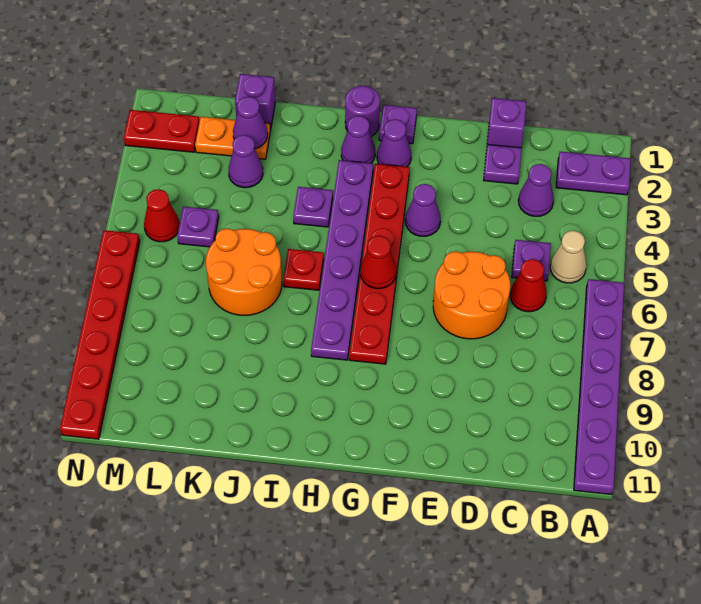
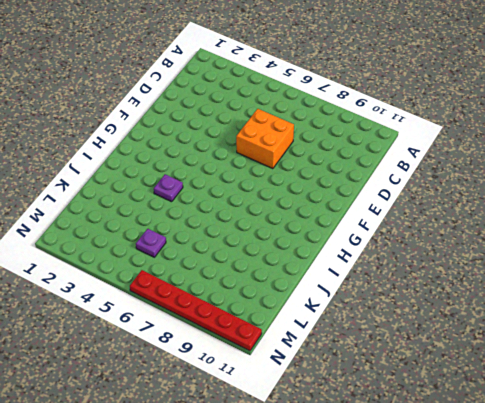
orange 2x2 brick [236,109,294,169] -> orange 2x2 round brick [433,251,510,339]
none -> purple 1x2 plate [556,152,631,195]
none -> purple 1x6 plate [574,279,624,495]
none -> tan 1x1 cone [550,231,587,283]

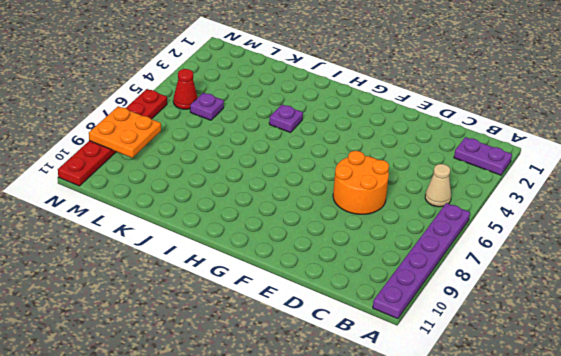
orange 2x2 plate [89,106,161,158] -> none
none -> purple 1x1 cone [518,164,554,216]
none -> purple 1x1 plate [512,240,551,281]
none -> red 1x1 cone [510,259,547,312]

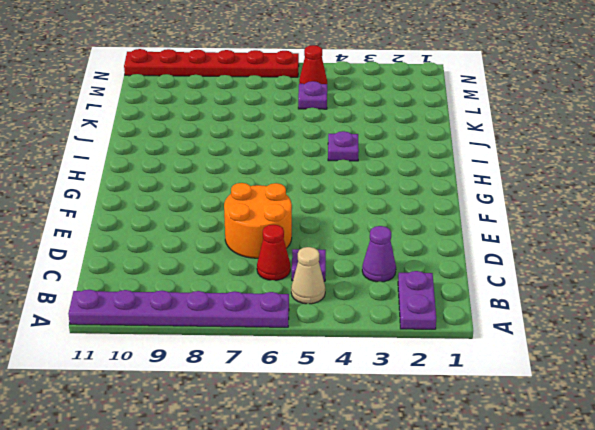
none -> purple 1x1 brick [487,98,526,148]
none -> purple 1x1 plate [484,144,522,184]
none -> purple 1x1 cone [405,184,441,236]

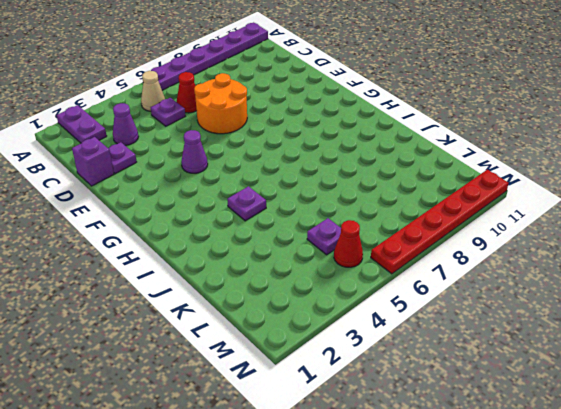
none -> purple 1x1 plate [379,105,417,144]
none -> purple 1x1 cone [377,119,411,167]
none -> red 1x6 plate [349,164,410,364]

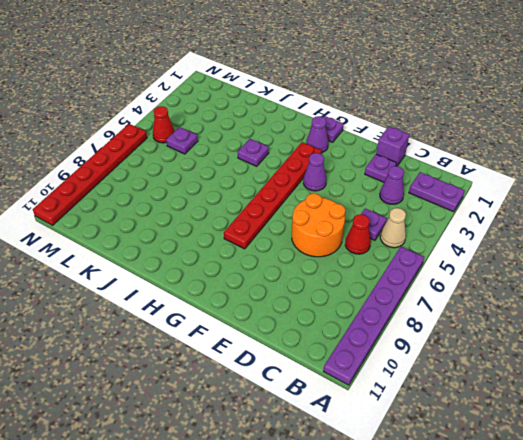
none -> purple 1x1 round brick [345,86,380,137]
none -> purple 1x1 cone [341,116,375,163]
none -> purple 1x6 plate [311,160,373,360]

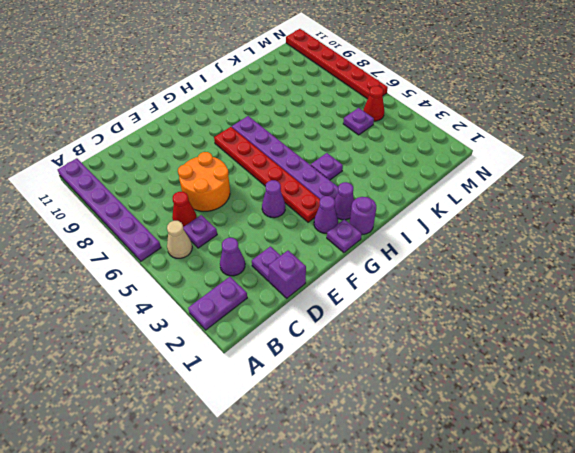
none -> red 1x1 plate [283,249,324,290]
none -> orange 2x2 round brick [206,228,282,316]
none -> purple 1x1 brick [235,74,275,130]

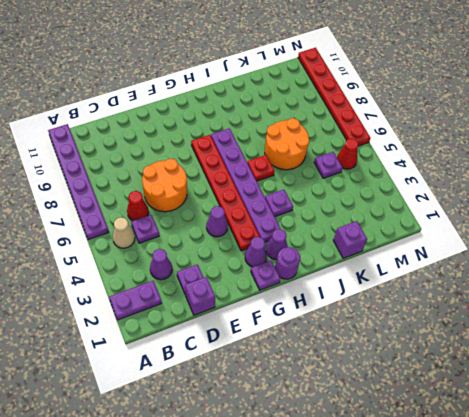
none -> orange 1x2 plate [195,117,271,159]
none -> purple 1x1 cone [229,135,263,188]
none -> red 1x2 plate [124,110,200,152]

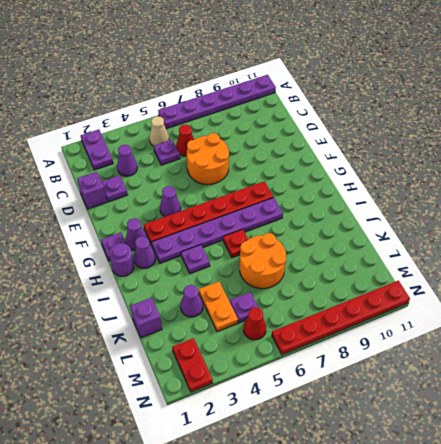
orange 1x2 plate [199,282,238,332] -> orange 1x2 plate moved to [195,117,271,159]
none -> red 1x1 cone [361,236,396,289]
none -> purple 1x1 cone [233,96,268,149]

